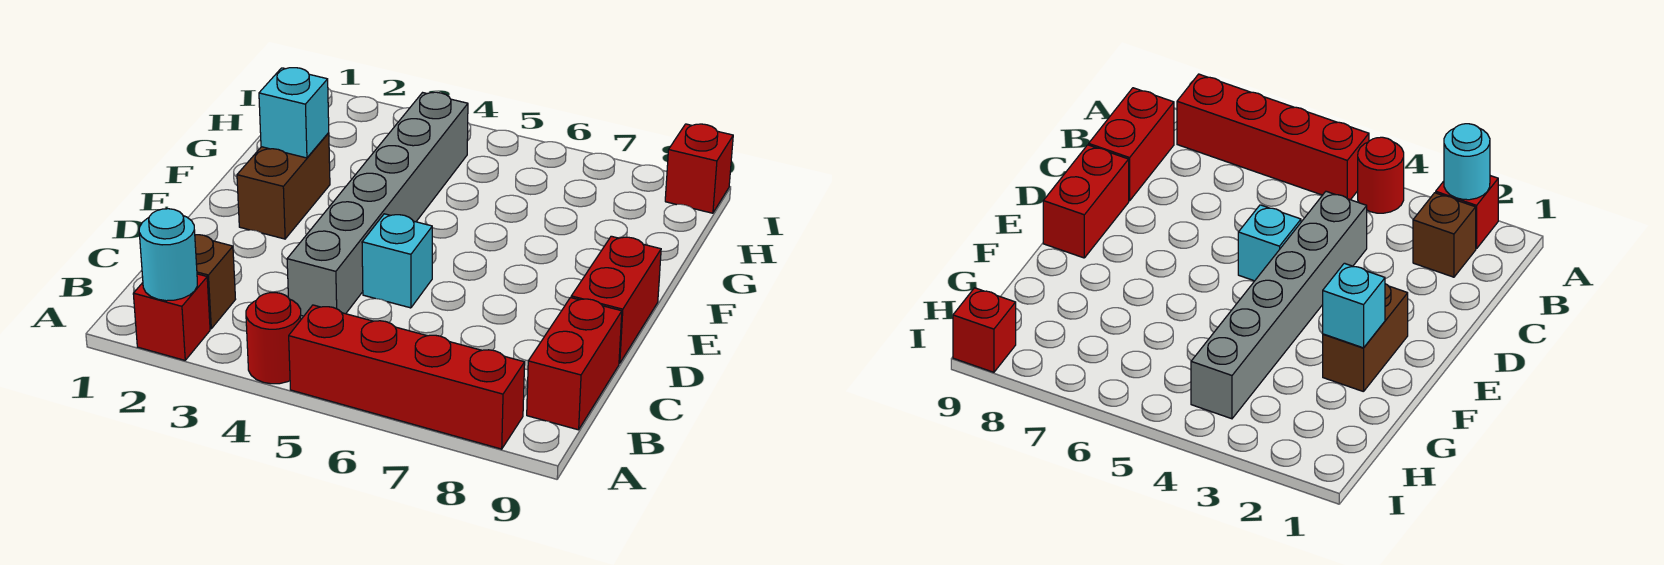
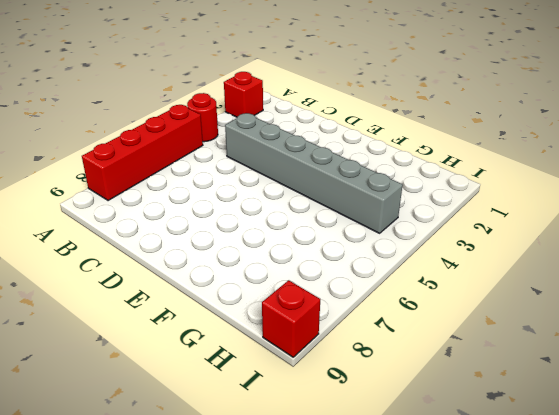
none -> brown 1x1 brick [195,235,236,329]
none -> red 1x2 brick [527,298,622,430]
none -> cyan 1x1 brick [362,214,432,308]

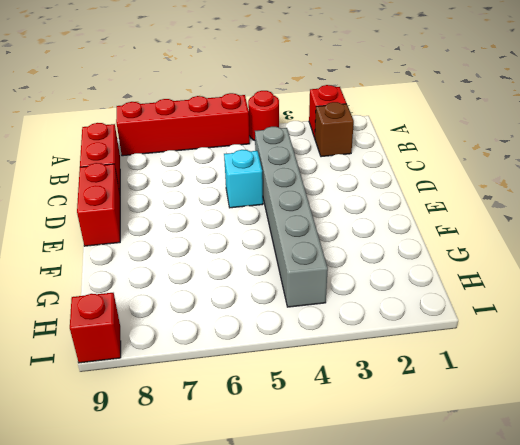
none -> brown 1x2 brick [237,133,330,239]
none -> cyan 1x1 round brick [139,209,197,301]
none -> cyan 1x1 brick [259,68,329,158]

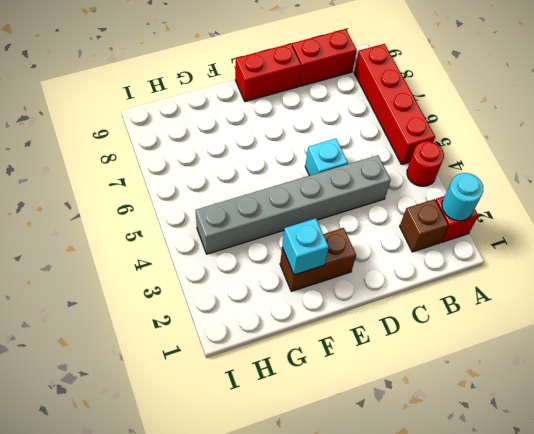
none -> red 1x1 brick [665,124,733,213]

